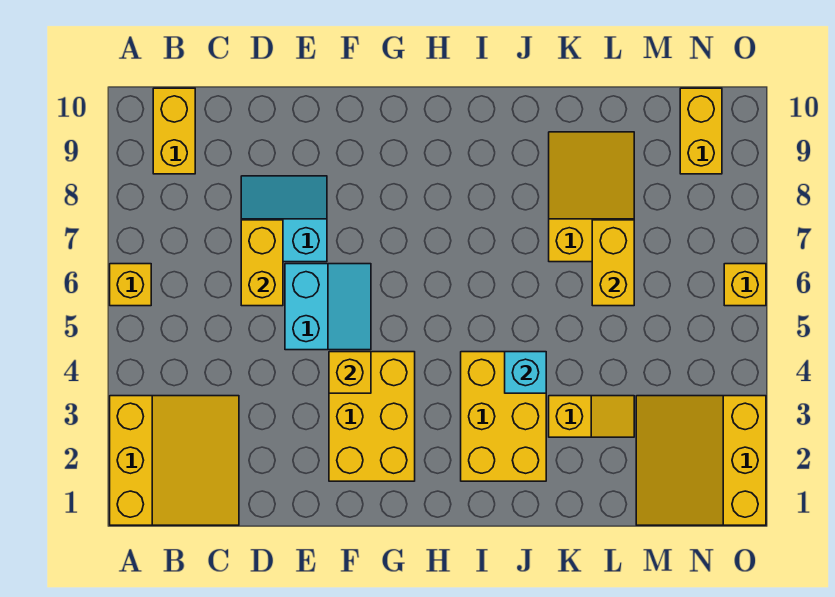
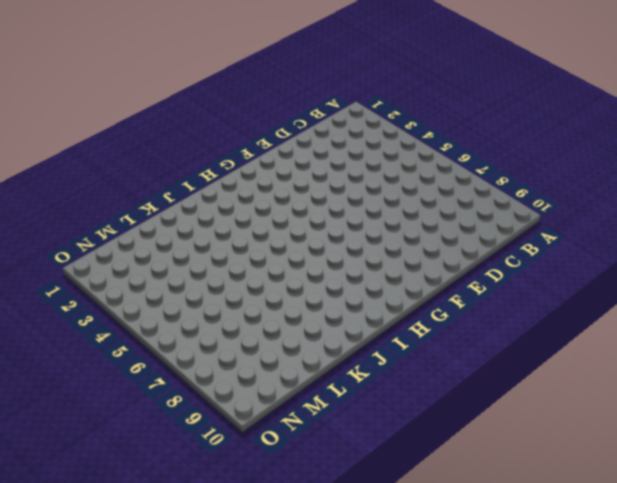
none -> yellow 3x3 slope [110,396,239,525]
none -> yellow 1x1 brick [110,264,151,306]
none -> yellow 1x2 brick [153,88,195,174]

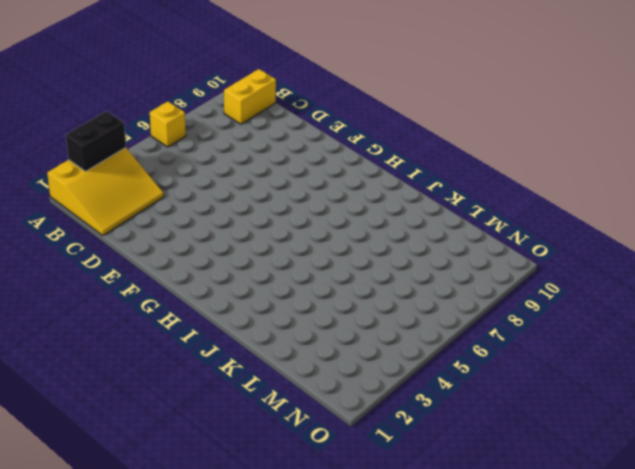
black 1x2 brick [66,111,126,171] -> none
none -> cyan 2x2 slope [241,176,327,262]
none -> cyan 2x2 slope [285,264,371,350]
none -> yellow 2x3 brick [329,352,415,481]

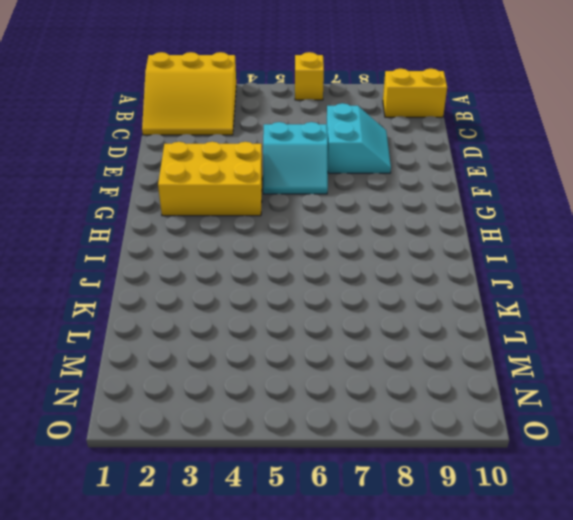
none -> yellow 2x3 brick [461,352,546,481]
none -> yellow 1x2 slope [549,396,634,437]
none -> yellow 2x3 slope [549,132,634,262]

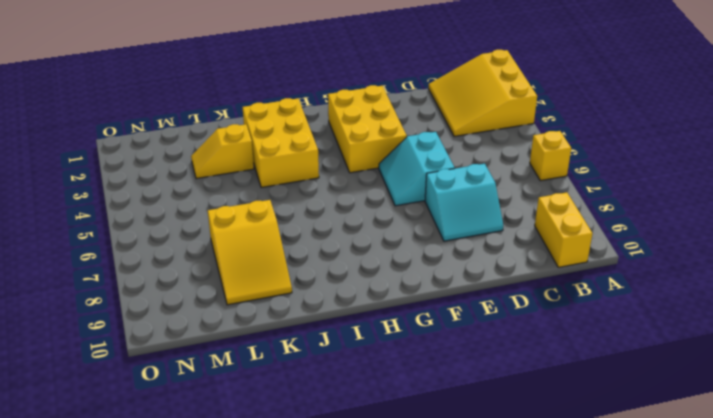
none -> yellow 3x3 slope [636,396,766,525]
none -> yellow 1x2 brick [680,88,722,174]
none -> yellow 1x1 brick [724,264,766,306]

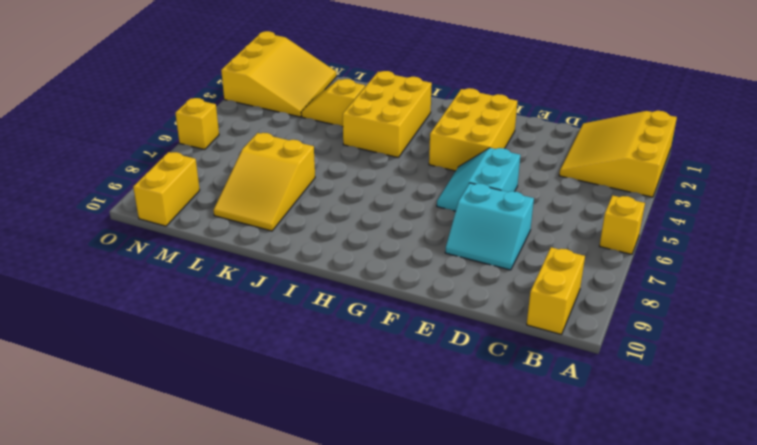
none -> yellow 1x2 brick [241,220,283,306]
none -> yellow 1x1 brick [329,352,371,393]
none -> cyan 1x1 brick [505,352,546,393]

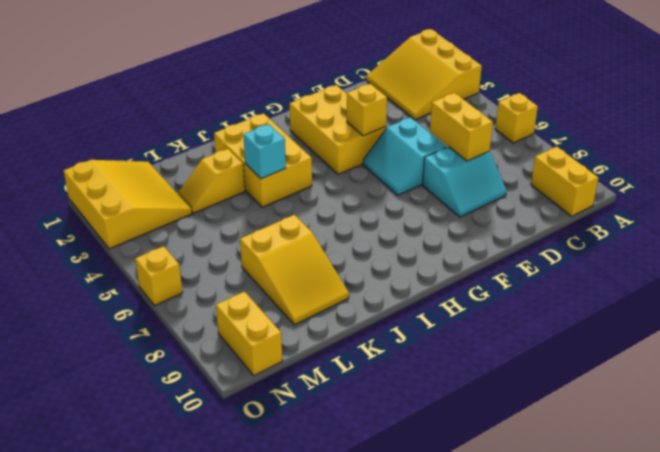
none -> yellow 1x2 brick [592,220,634,306]

